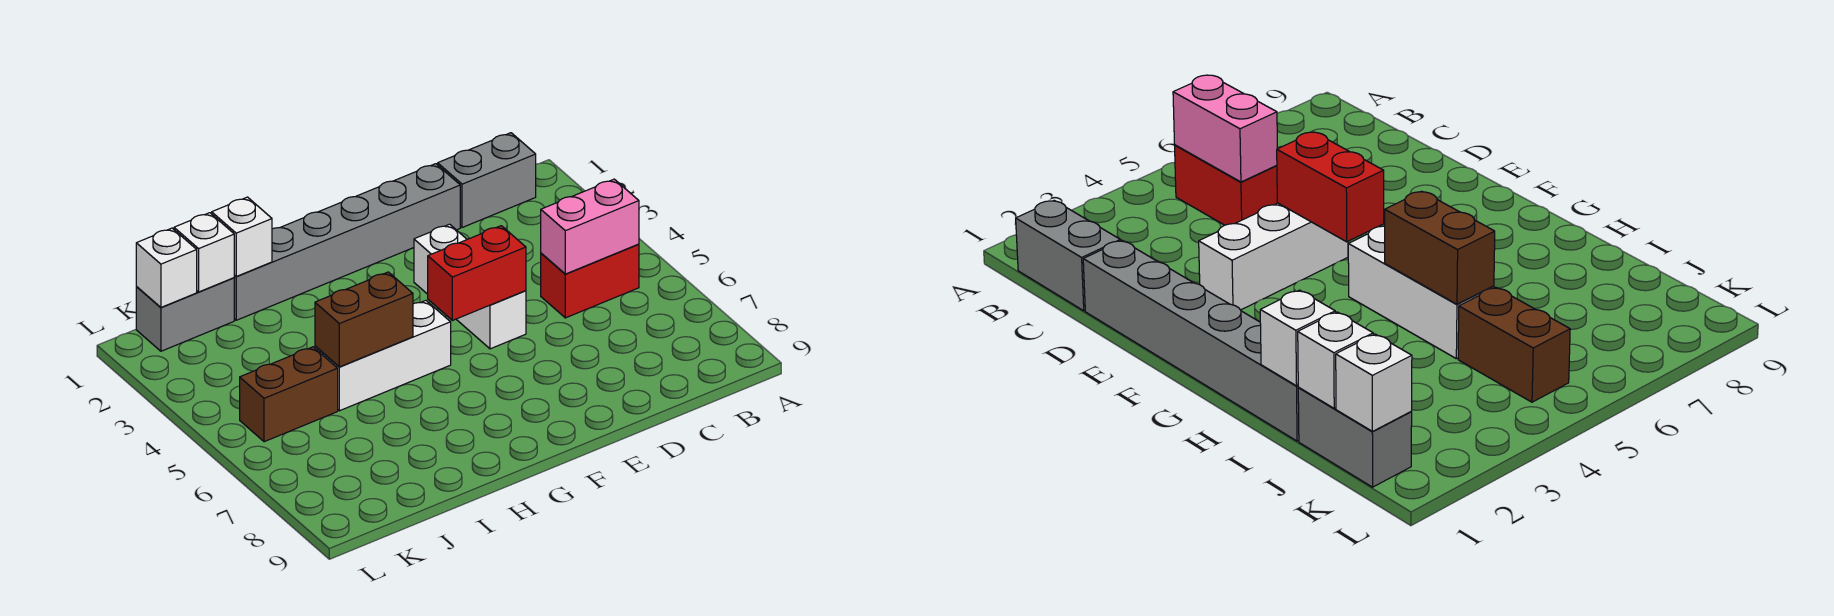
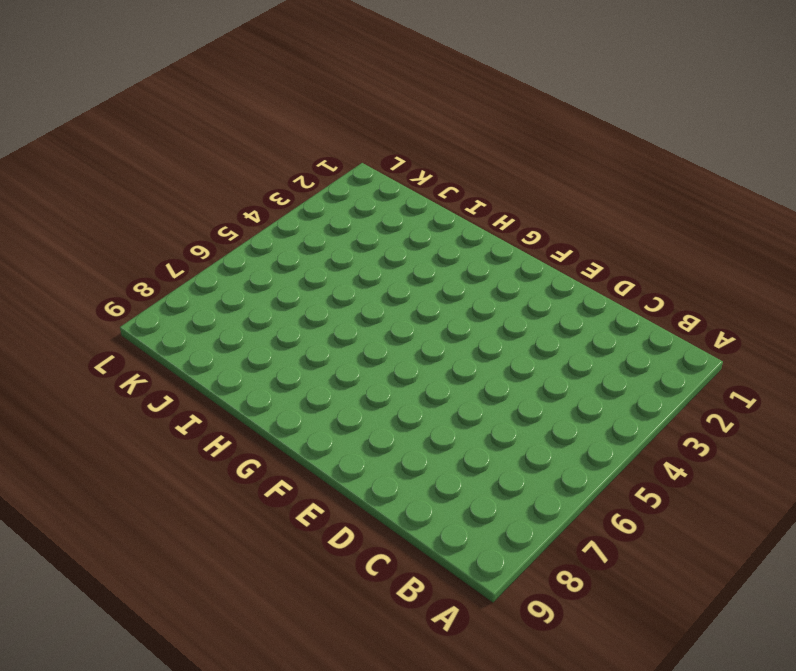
none -> grey 1x2 brick [438,133,536,228]
none -> red 1x2 brick [541,244,639,318]
none -> grey 1x6 brick [234,164,460,320]

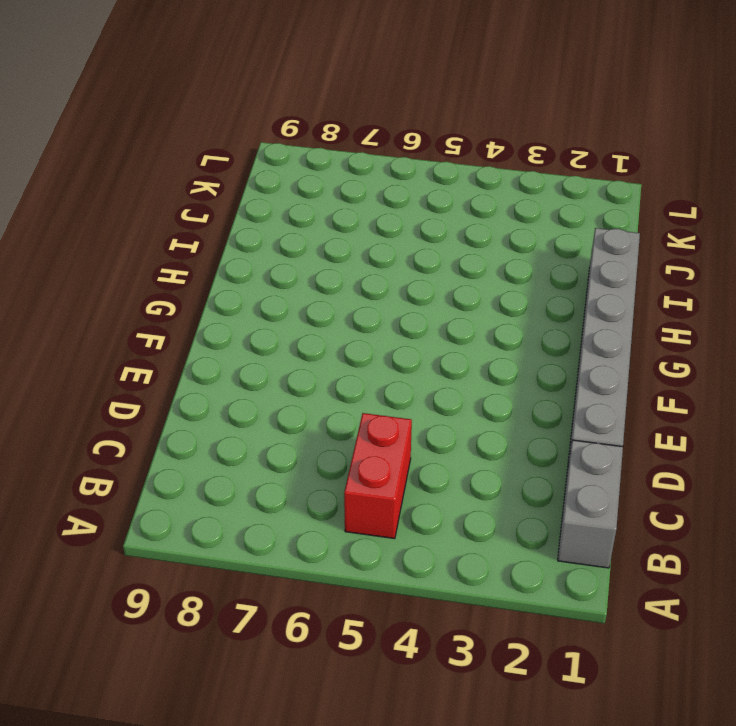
none -> white 1x3 brick [414,224,526,349]
none -> white 1x3 brick [315,301,451,411]
none -> grey 1x2 brick [136,278,234,351]

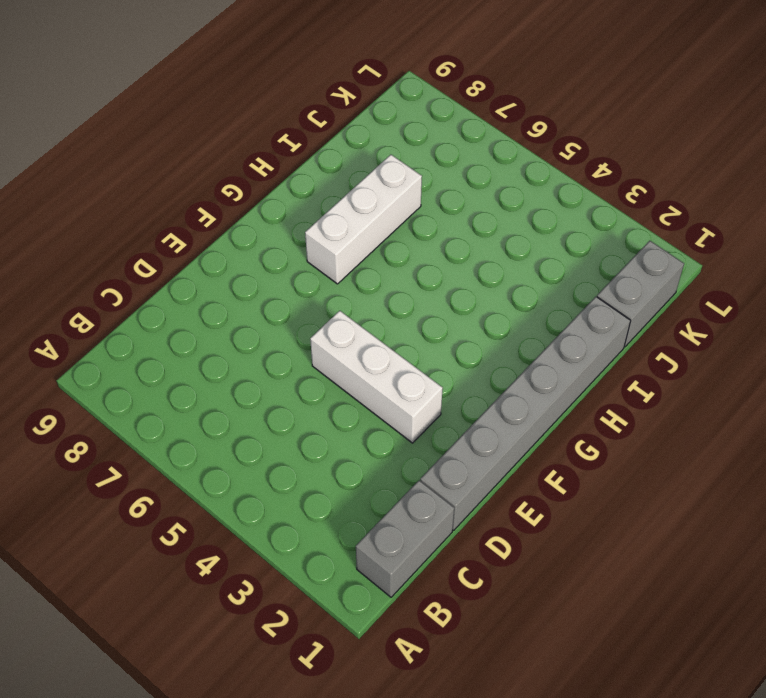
white 1x3 brick [305,155,422,284] -> white 1x3 brick moved to [315,301,451,411]
none -> red 1x2 brick [541,244,639,318]
none -> brown 1x2 brick [240,347,338,442]
none -> pink 1x2 brick [541,179,639,274]

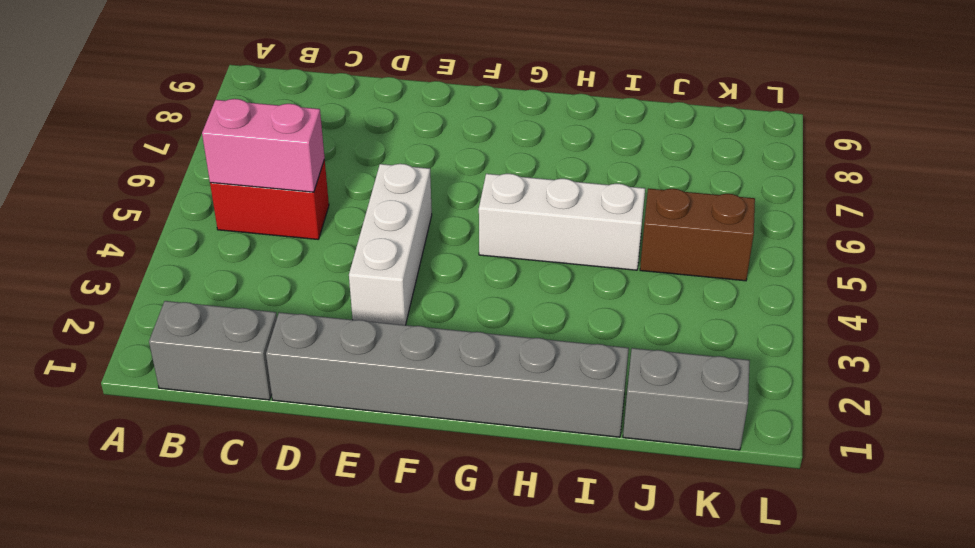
none -> red 1x2 brick [428,226,526,320]
none -> brown 1x2 brick [315,272,413,367]
none -> white 1x1 brick [212,197,272,276]

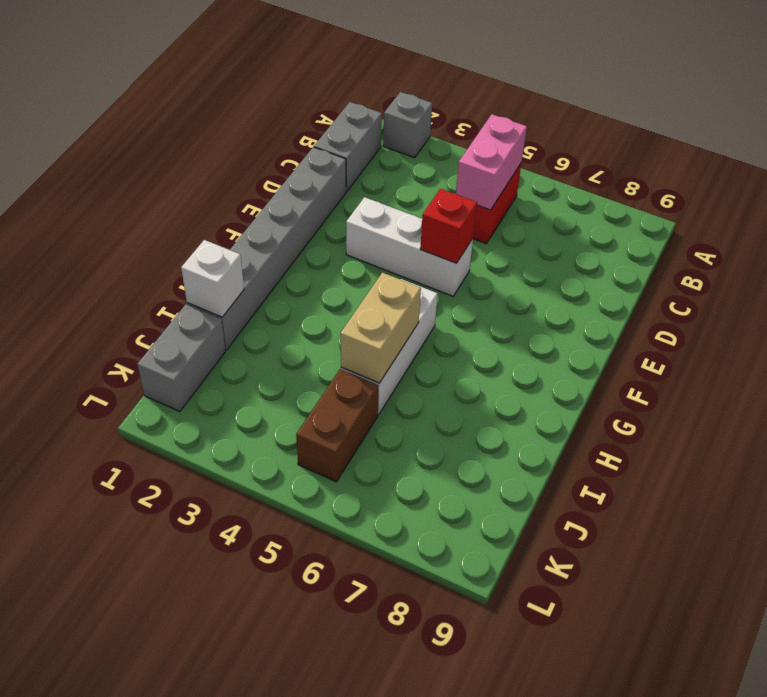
grey 1x1 brick [383,92,432,158] -> none
red 1x1 brick [420,189,477,263] -> red 1x2 brick [428,226,526,320]
tan 1x2 brick [341,273,421,383] -> brown 1x2 brick [315,272,413,367]
none -> white 1x1 brick [174,213,234,292]
none -> white 1x1 brick [136,228,197,308]

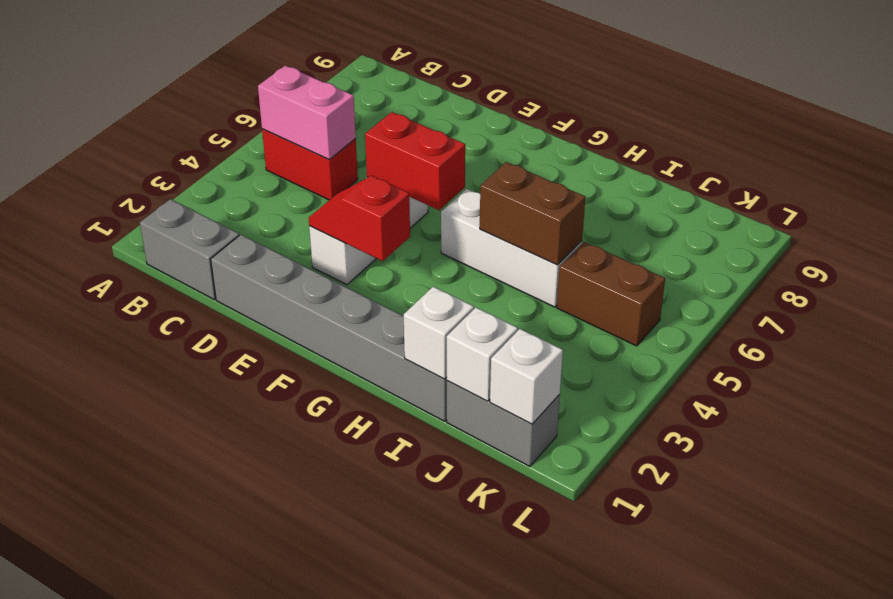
red 1x2 slope [309,176,410,261] -> none

